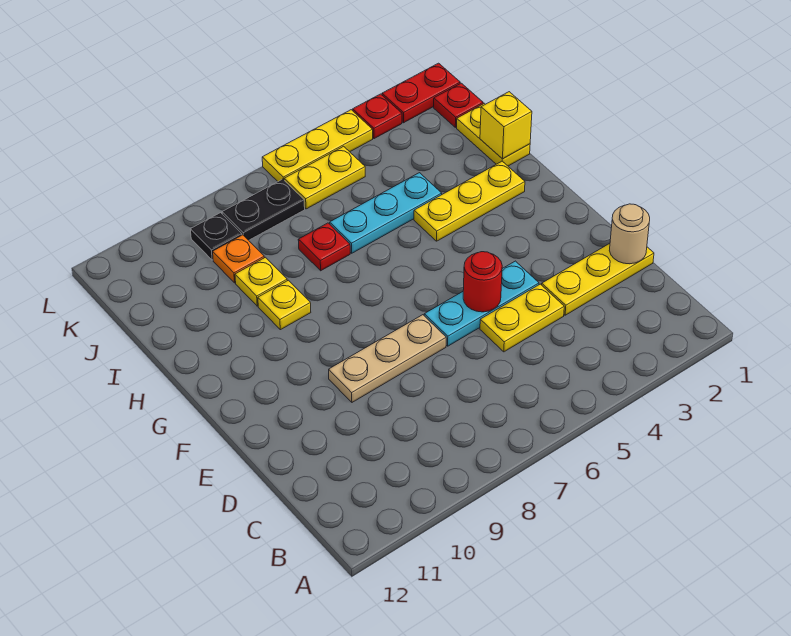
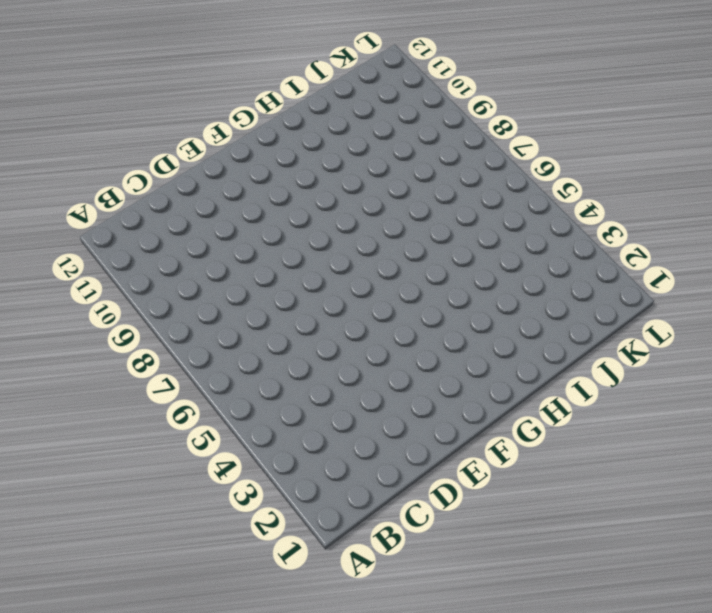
none -> yellow 1x3 plate [542,243,654,315]
none -> yellow 1x2 plate [480,284,564,352]
none -> cyan 1x3 plate [424,261,539,346]

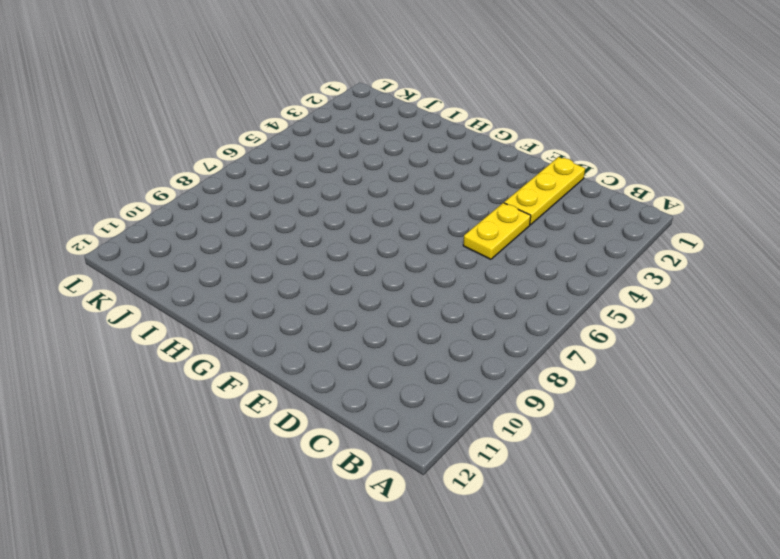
none -> cyan 1x3 plate [424,261,539,346]
none -> tan 1x3 plate [329,315,446,402]
none -> yellow 1x3 plate [414,161,525,241]

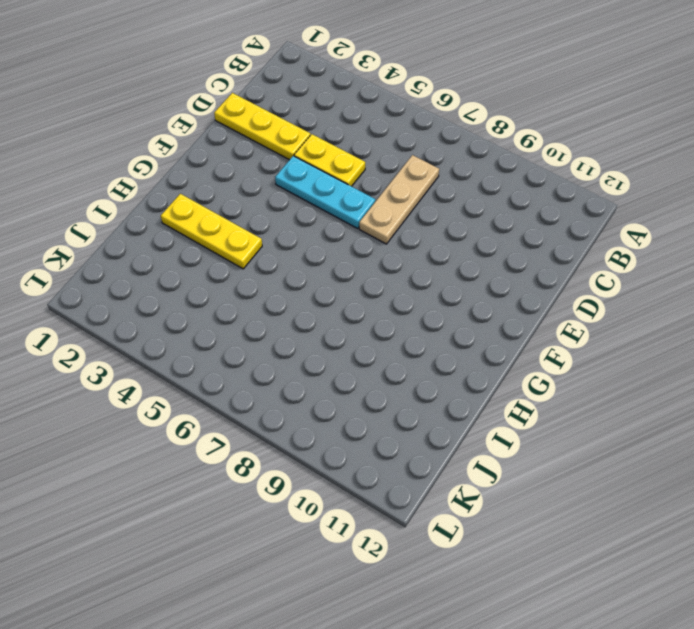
tan 1x3 plate [359,155,439,244] -> tan 1x3 plate turned to [329,315,446,402]
none -> yellow 1x1 plate [258,280,311,330]
none -> yellow 1x2 plate [457,103,530,166]
none -> cyan 1x3 plate [330,173,442,253]

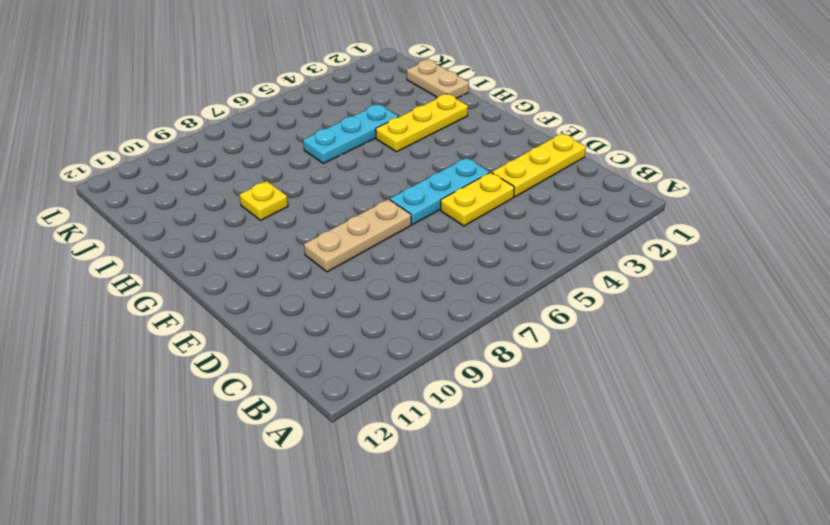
tan 1x2 plate [407,60,469,98] -> yellow 1x2 plate [457,103,530,166]
none -> red 1x1 plate [298,223,350,271]
none -> yellow 1x1 plate [235,257,287,306]
none -> orange 1x1 plate [213,235,264,283]

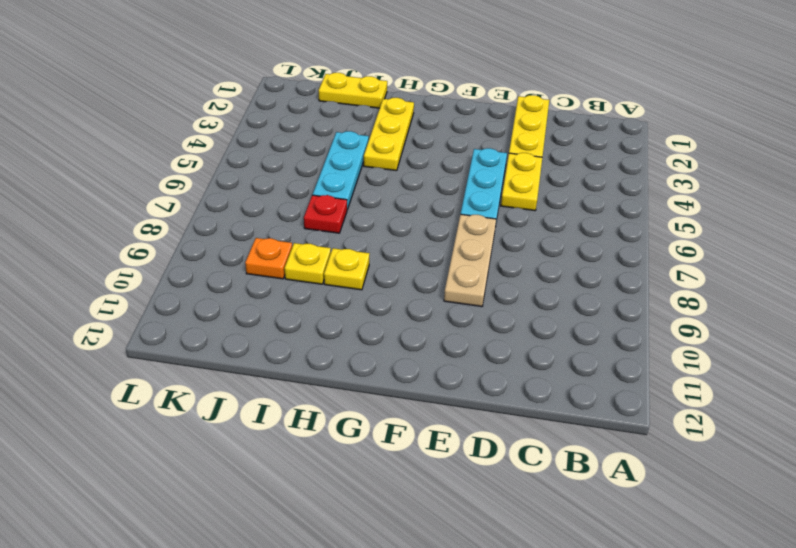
none -> red 1x1 plate [434,83,483,127]
none -> yellow 1x2 plate [284,146,365,209]
none -> black 1x2 plate [222,179,305,240]

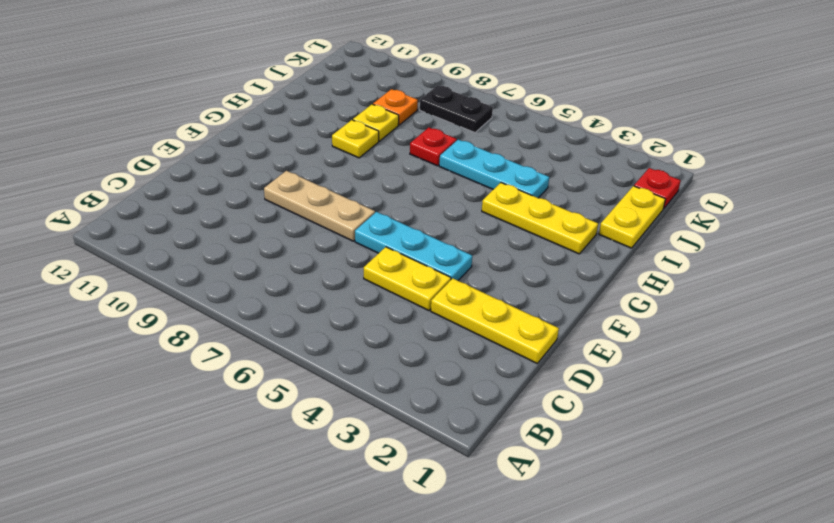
none -> yellow 1x2 plate [284,146,365,209]
none -> black 1x1 plate [190,213,242,260]
none -> red 1x2 plate [382,63,460,123]

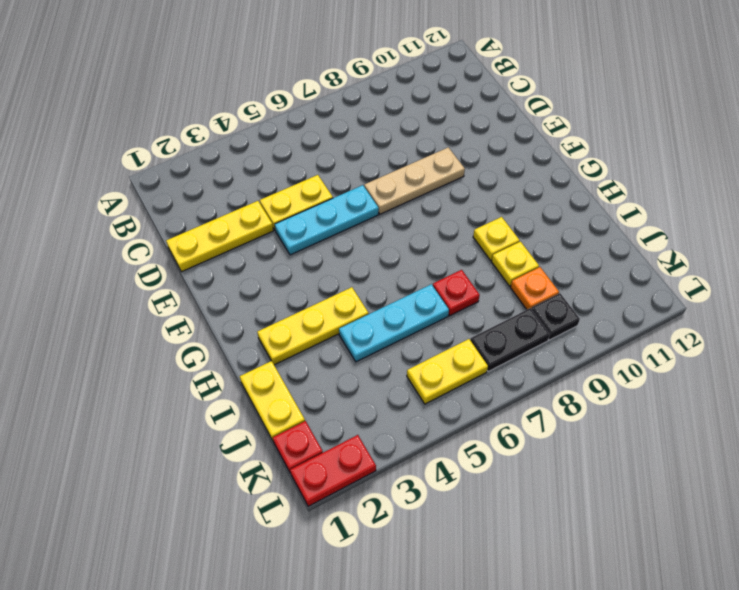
none -> red 1x1 plate [353,94,402,139]
none -> yellow 1x3 plate [262,110,373,181]
none -> tan 1x1 round brick [609,204,650,264]

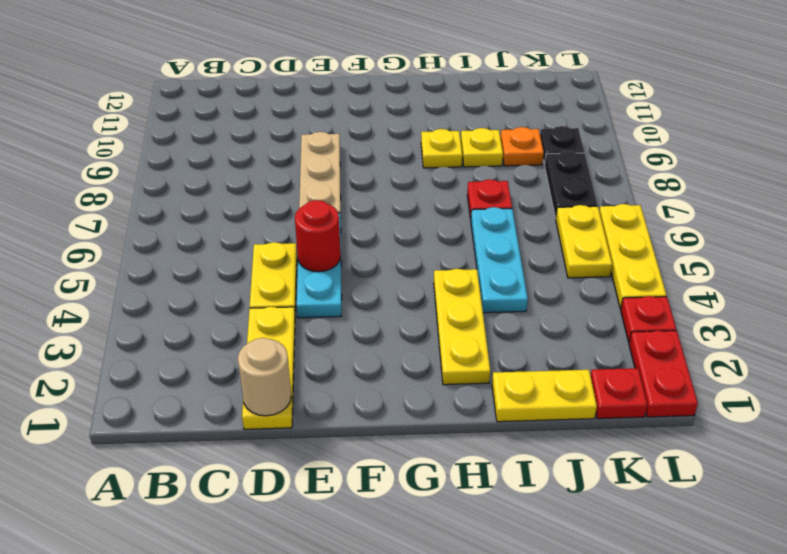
none -> yellow 1x1 brick [480,92,532,159]

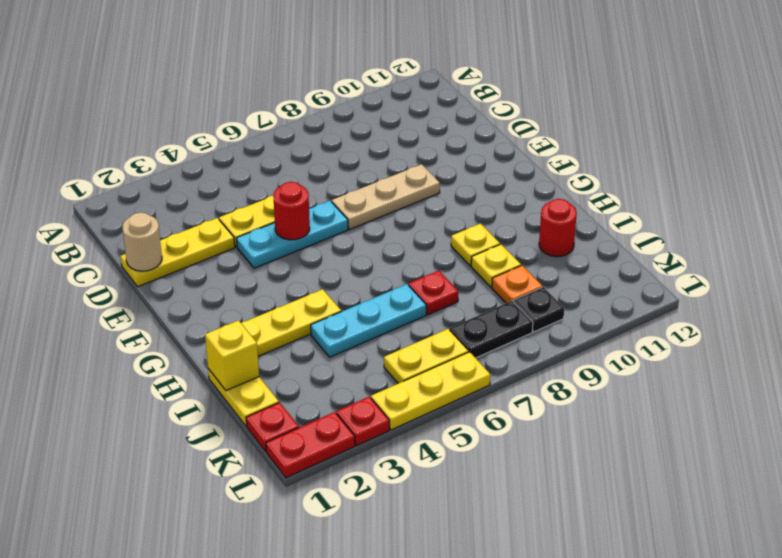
red 1x1 round brick [539,199,577,257] -> none

